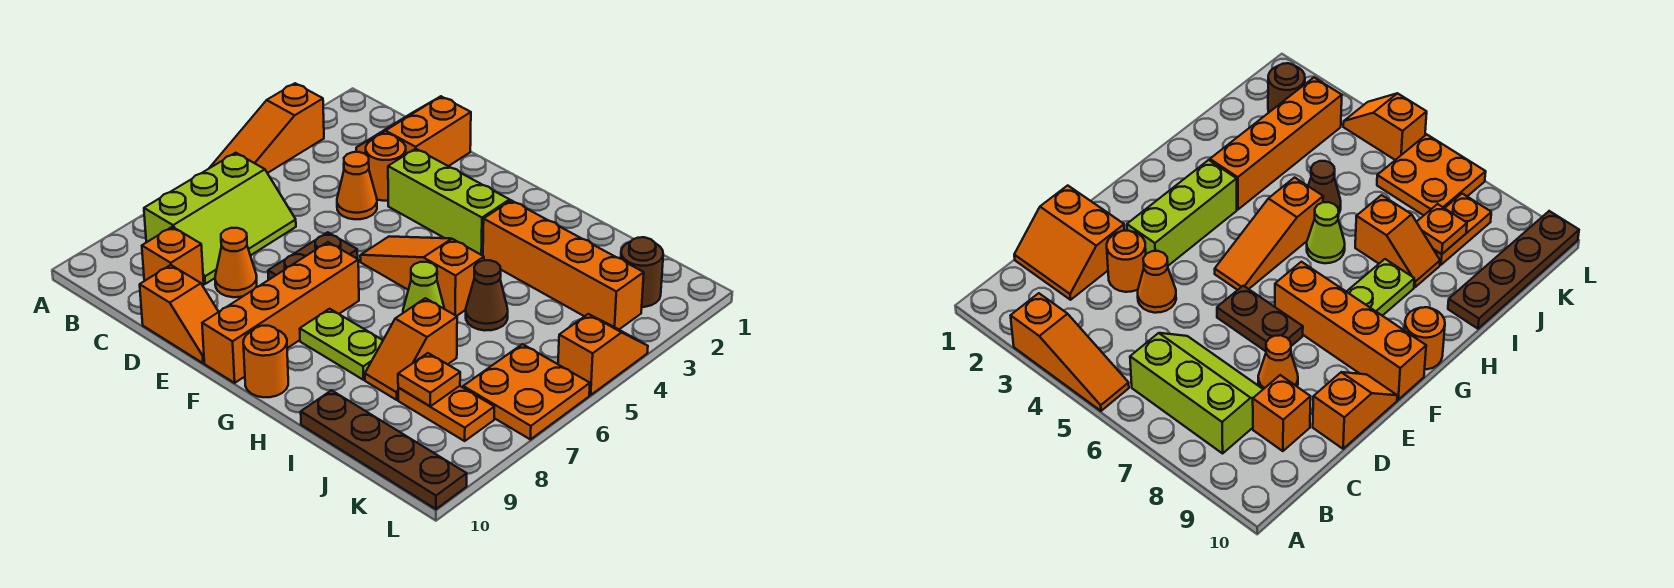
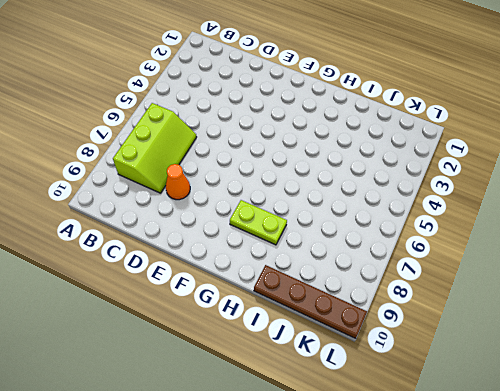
none -> orange 1x3 slope [210,83,324,173]
none -> orange 2x2 slope [356,96,471,166]
none -> orange 1x1 brick [142,227,204,286]

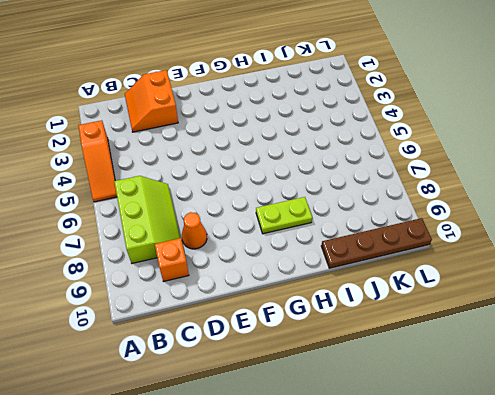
none -> orange 1x1 round brick [366,134,406,201]
none -> orange 1x1 cone [337,152,377,219]
none -> orange 1x2 slope [140,265,218,363]

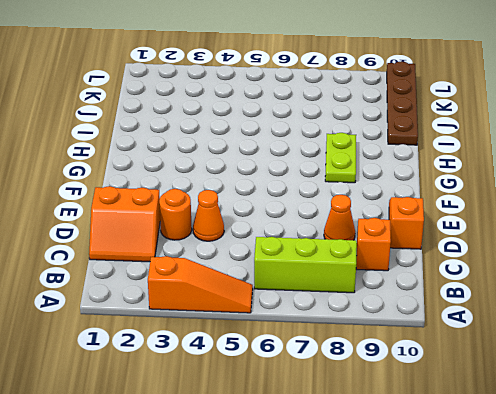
none -> lime 1x3 brick [388,149,510,256]
none -> brown 1x2 plate [268,232,358,280]
none -> orange 1x3 slope [360,236,484,316]

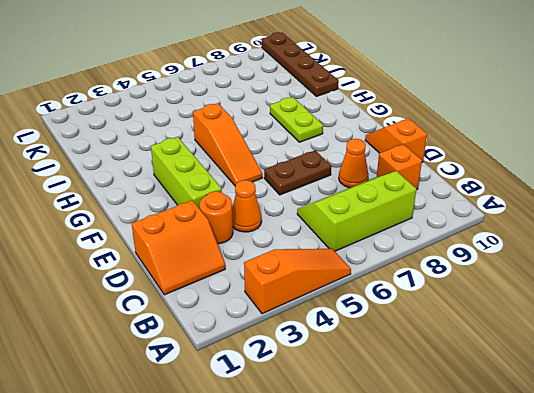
none -> orange 1x4 brick [202,242,359,383]
none -> orange 1x1 round brick [243,326,288,397]
none -> orange 1x4 brick [483,200,644,329]

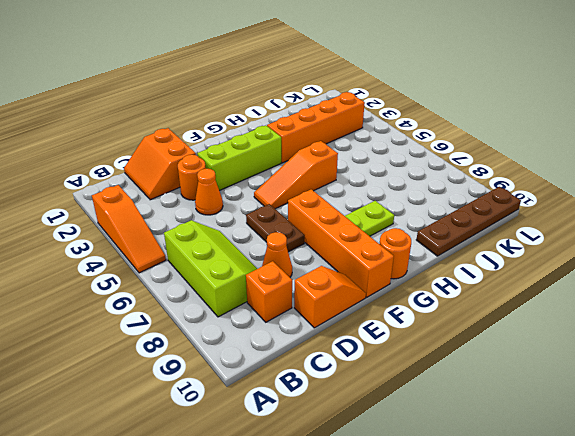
none -> lime 1x1 cone [403,262,444,313]
none -> brown 1x1 cone [466,260,508,331]
none -> orange 1x2 slope [365,298,457,400]

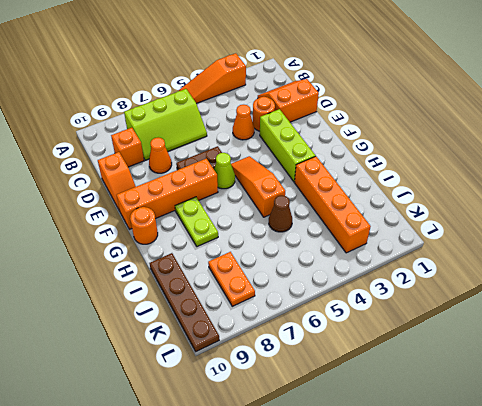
lime 1x1 cone [214,153,235,189] -> lime 1x1 cone moved to [403,262,444,313]
none -> orange 1x2 slope [365,298,457,400]
none -> brown 1x1 round brick [621,237,663,307]
none -> orange 2x2 plate [463,344,590,439]

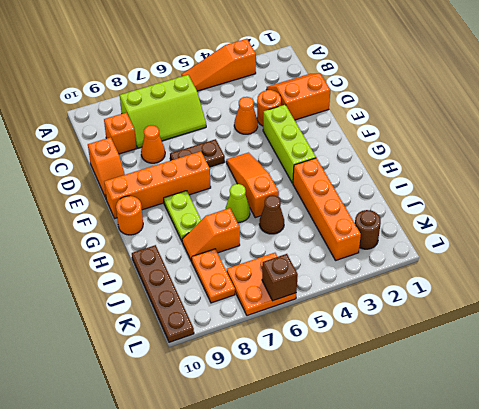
brown 1x1 brick [262,254,298,301] -> none
none -> orange 1x2 slope [558,314,648,395]
none -> orange 1x1 plate [398,353,460,406]

